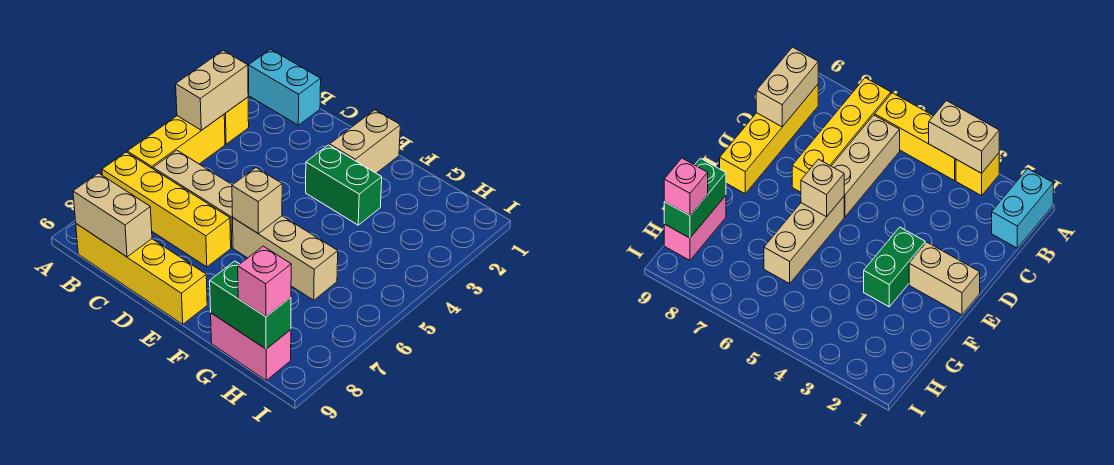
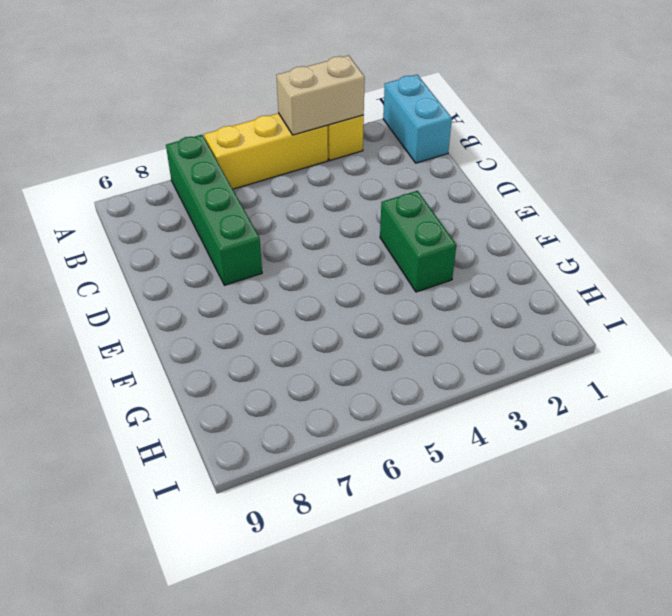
green 1x4 brick [166,135,262,285] -> yellow 1x4 brick [102,152,231,267]
none -> tan 1x3 brick [153,150,233,248]
none -> yellow 1x4 brick [76,224,207,324]
none -> tan 1x2 brick [330,110,400,173]

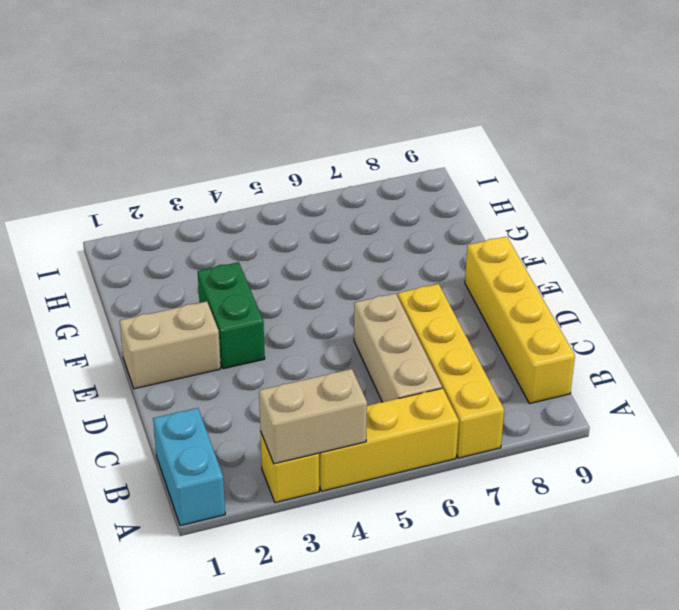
none -> tan 1x3 brick [233,216,338,300]
none -> pink 1x2 brick [211,313,291,380]
none -> tan 1x2 brick [73,173,152,257]

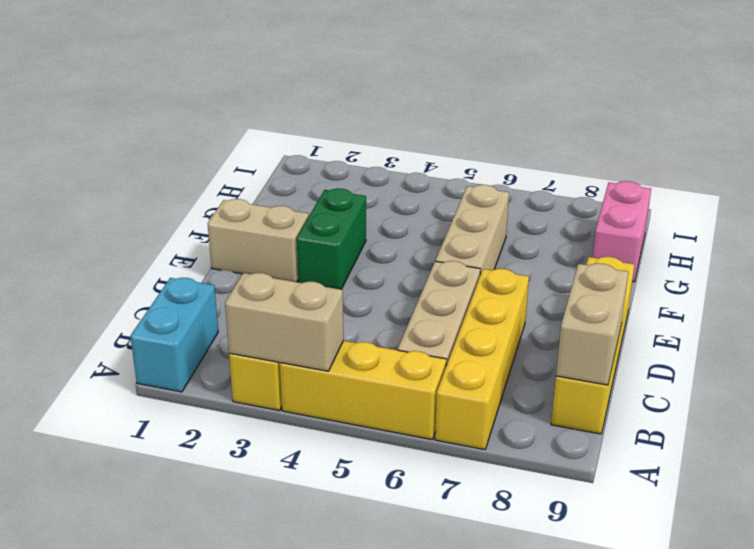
none -> tan 1x1 brick [232,168,282,233]
none -> green 1x2 brick [210,261,291,349]
none -> pink 1x1 brick [238,246,291,317]

